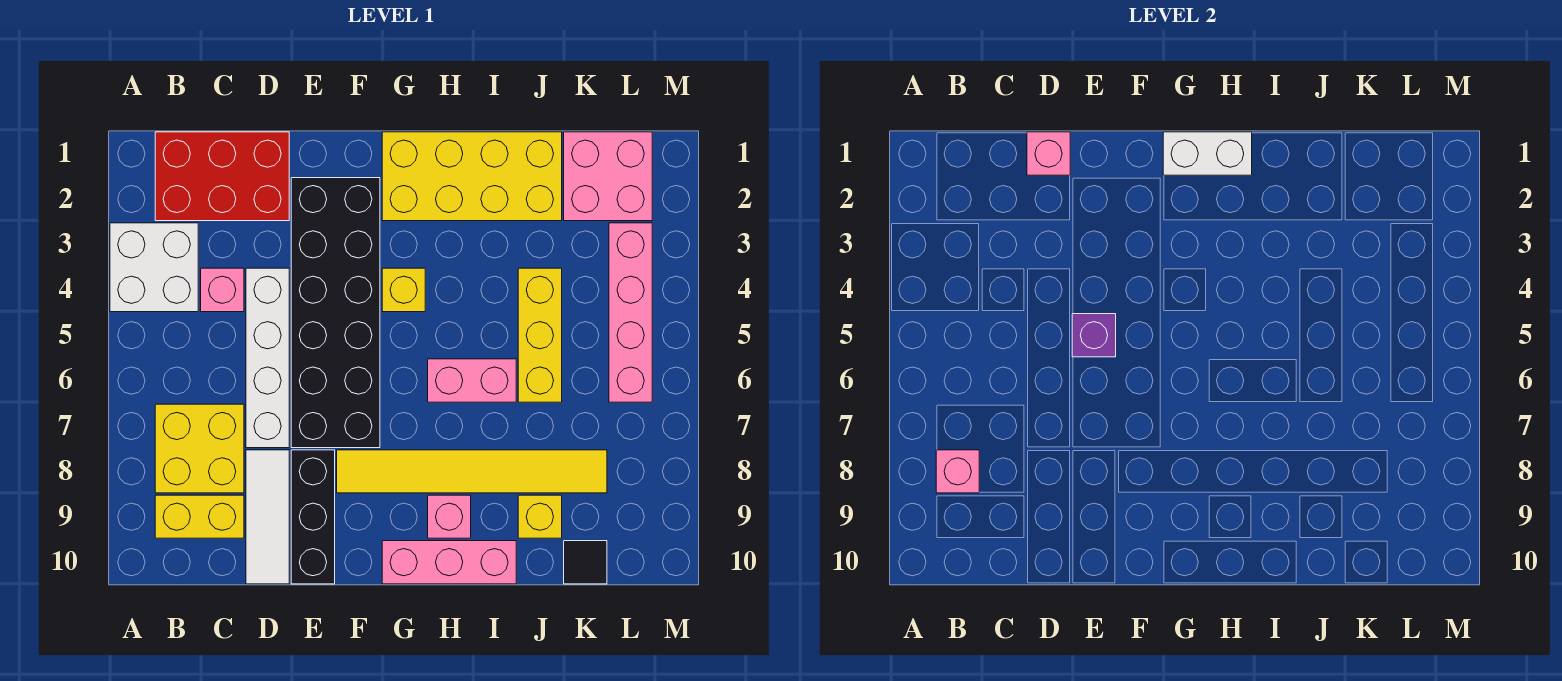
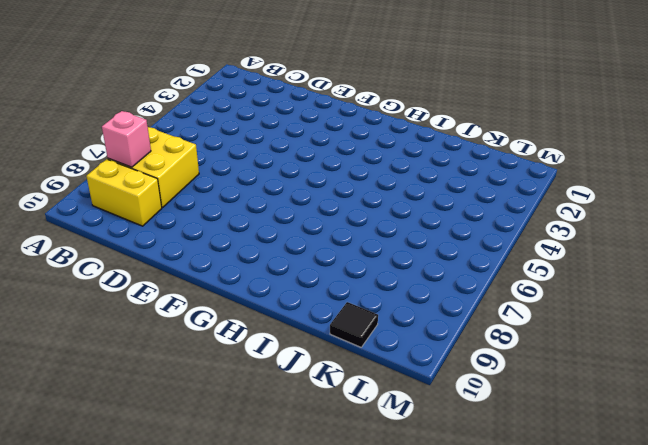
none -> white 2x2 brick [110,223,198,312]
none -> red 2x3 brick [155,132,289,221]
none -> pink 1x1 brick [201,268,244,312]

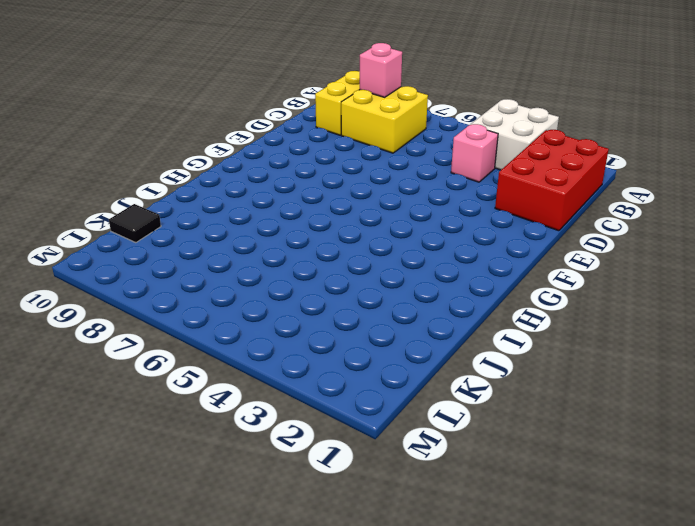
none -> white 1x4 brick [246,268,289,448]
none -> white 1x3 tile [246,450,289,584]
none -> black 2x6 brick [291,178,380,448]

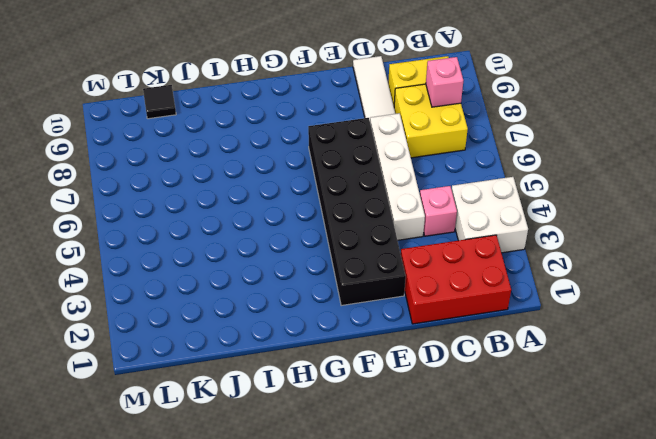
none -> black 1x3 brick [291,450,335,584]
none -> yellow 1x6 tile [337,450,607,493]
none -> yellow 2x4 brick [382,132,562,221]

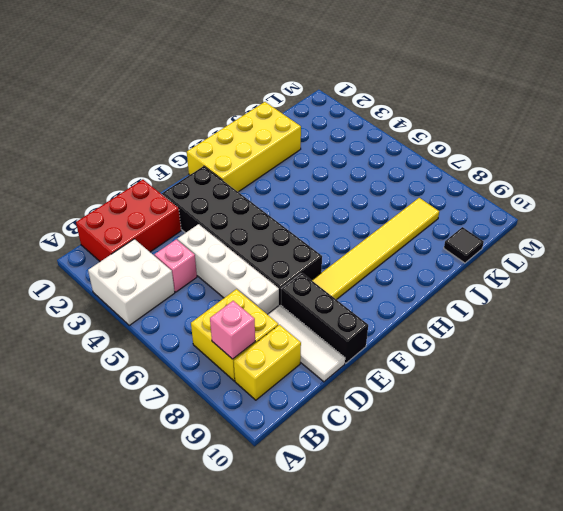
none -> yellow 1x1 brick [382,268,425,312]
none -> pink 1x3 brick [382,541,516,584]
none -> pink 1x2 brick [428,359,516,402]

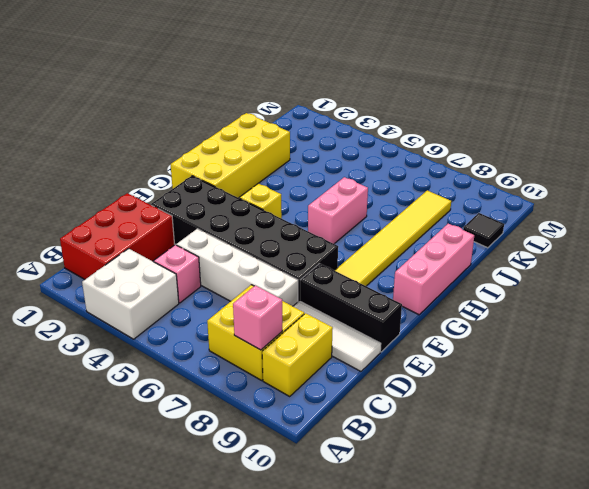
none -> pink 1x1 brick [428,495,471,538]
none -> yellow 1x3 brick [518,268,562,402]
none -> yellow 1x1 brick [518,495,562,538]

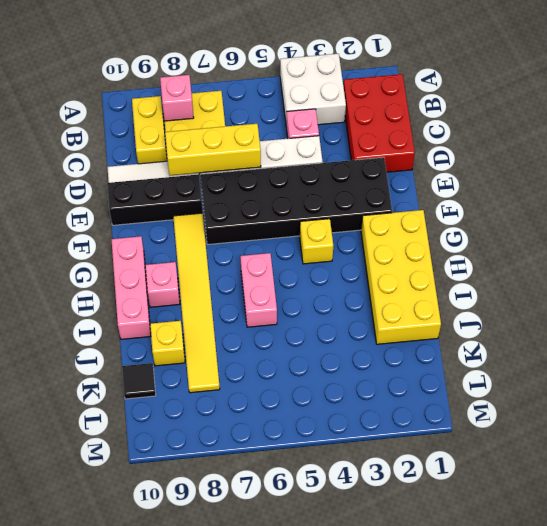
yellow 1x3 brick [165,124,261,176] -> yellow 1x3 brick moved to [518,268,562,402]
none -> pink 2x2 brick [564,132,652,221]
none -> pink 1x4 brick [609,223,652,402]
none -> pink 1x1 brick [1027,132,1070,175]

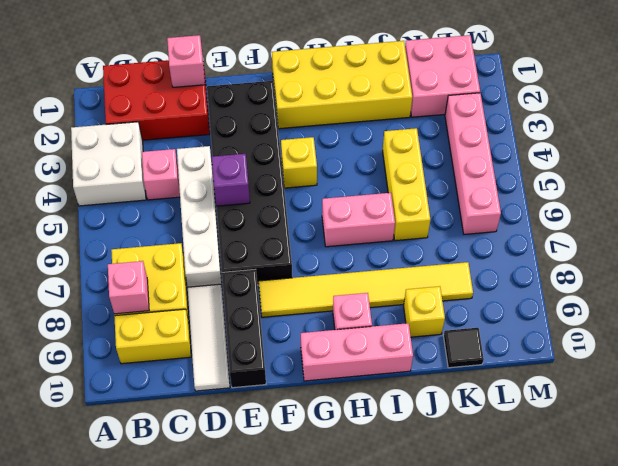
none -> white 1x2 brick [1163,132,1252,175]

